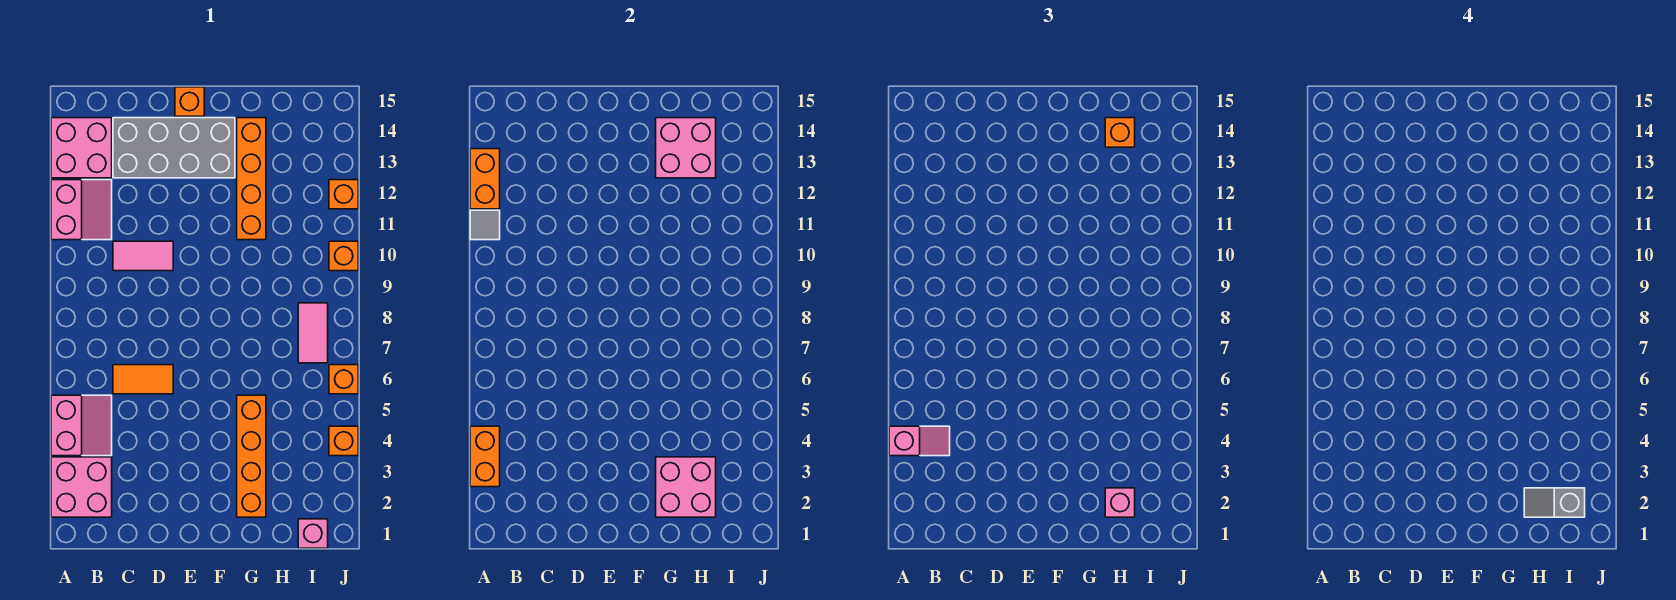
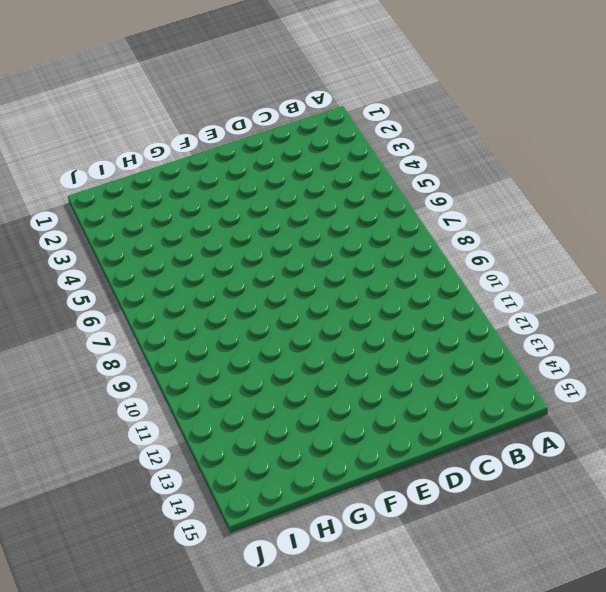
none -> pink 2x2 brick [51,457,112,517]
none -> pink 2x2 slope [51,395,112,456]
none -> pink 2x2 slope [51,180,112,240]

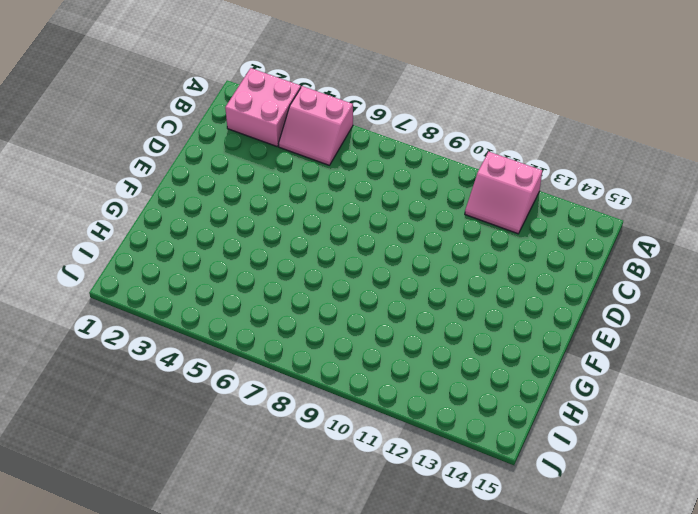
none -> pink 2x2 brick [51,118,112,178]
none -> orange 1x2 tile [113,365,173,394]
none -> pink 1x2 tile [113,241,173,271]

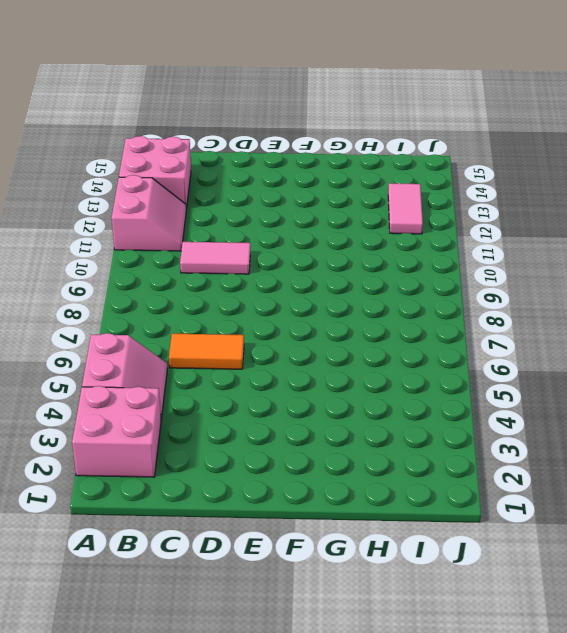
pink 1x2 tile [388,183,423,234] -> pink 1x2 tile moved to [298,303,328,363]
none -> grey 2x4 brick [113,118,235,178]
none -> orange 1x1 brick [175,87,204,116]
none -> orange 1x4 brick [237,395,266,517]

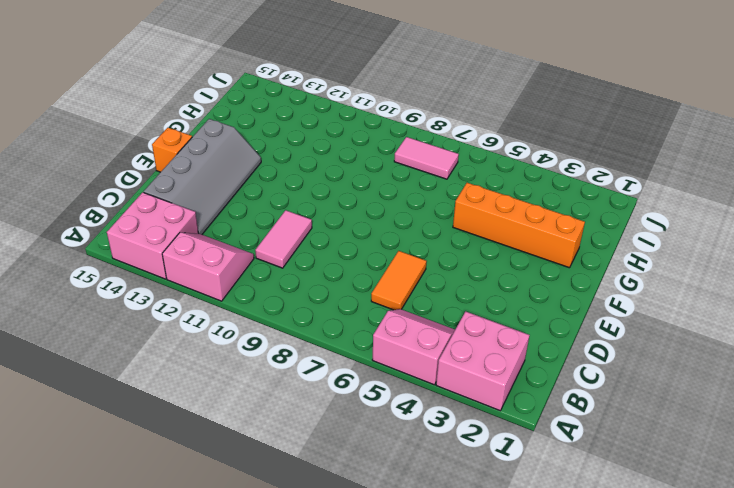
grey 2x4 slope [144,119,261,234] -> grey 2x4 brick [113,118,235,178]
none -> orange 1x4 brick [237,118,266,240]
none -> pink 1x1 brick [298,519,328,548]
none -> orange 1x1 brick [329,426,358,456]

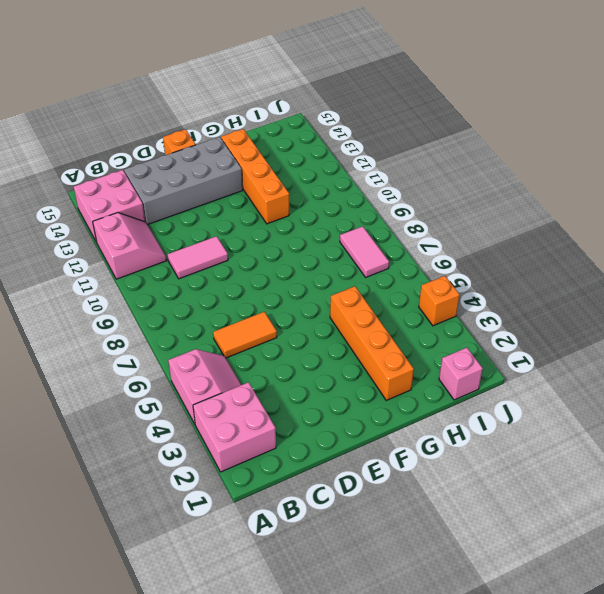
none -> orange 1x1 brick [329,365,358,394]
none -> orange 1x1 brick [329,241,358,271]
none -> orange 1x1 brick [329,180,358,209]

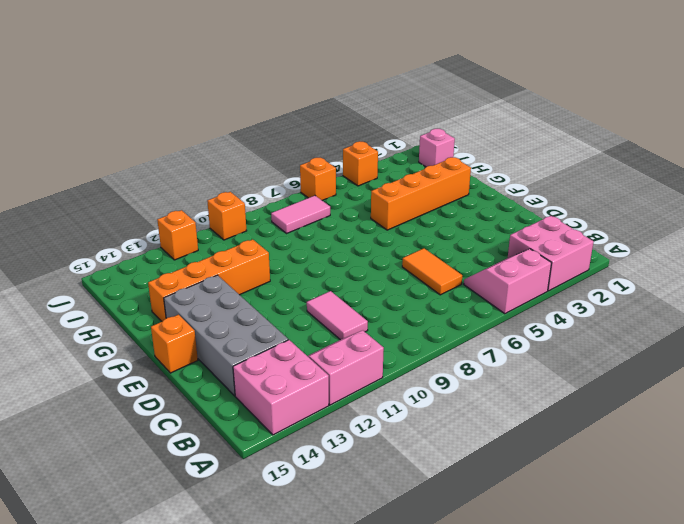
none -> orange 1x2 brick [470,426,500,487]
none -> grey 1x1 tile [470,210,500,240]
none -> orange 1x2 brick [470,149,500,209]

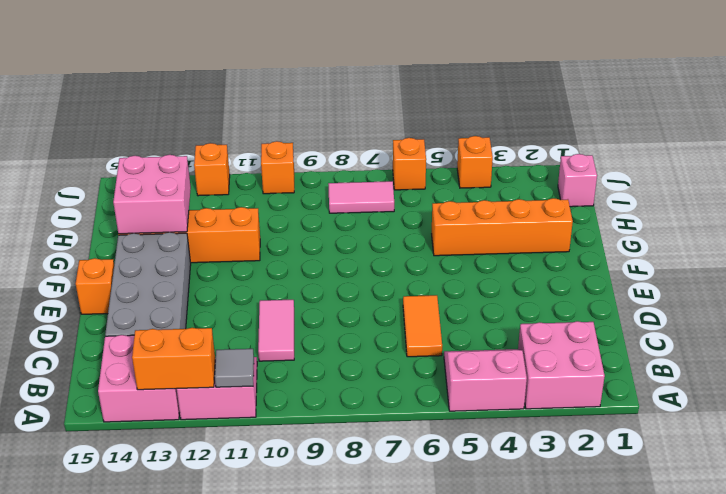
none -> orange 1x2 brick [470,426,500,487]
none -> pink 2x2 brick [656,457,716,517]
none -> pink 1x2 slope [889,426,950,456]

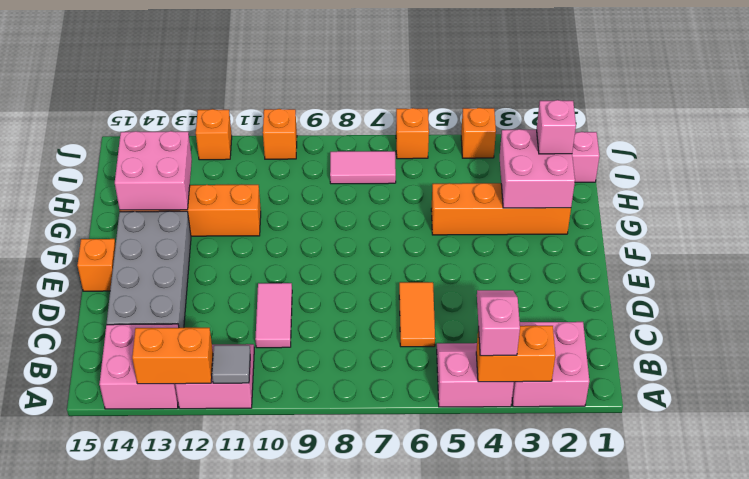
none -> orange 1x1 brick [1105,118,1135,147]
none -> grey 1x2 slope [1524,488,1585,517]

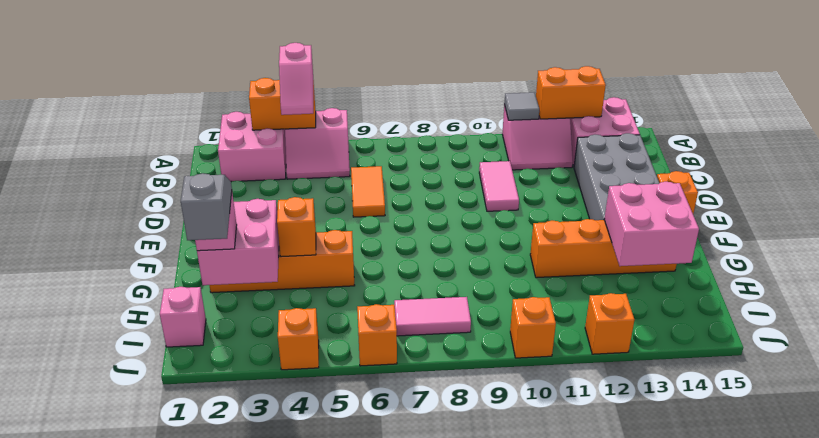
orange 1x1 brick [277,197,316,257] -> orange 1x1 brick moved to [1105,118,1135,147]

